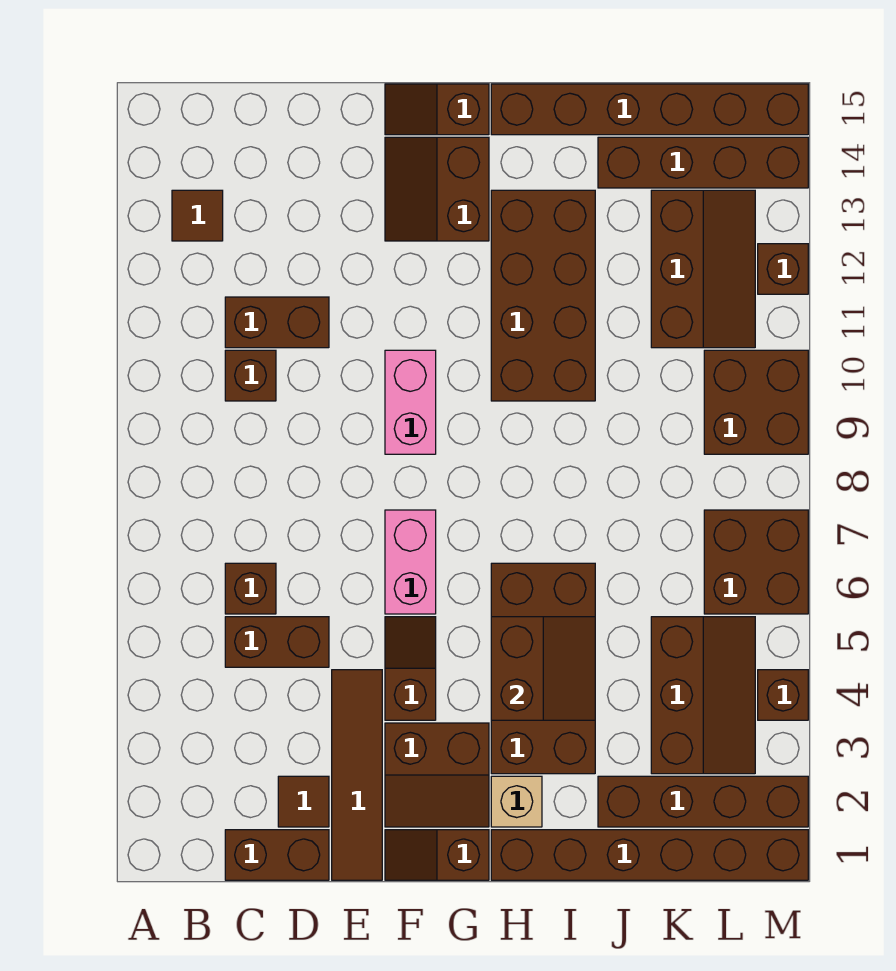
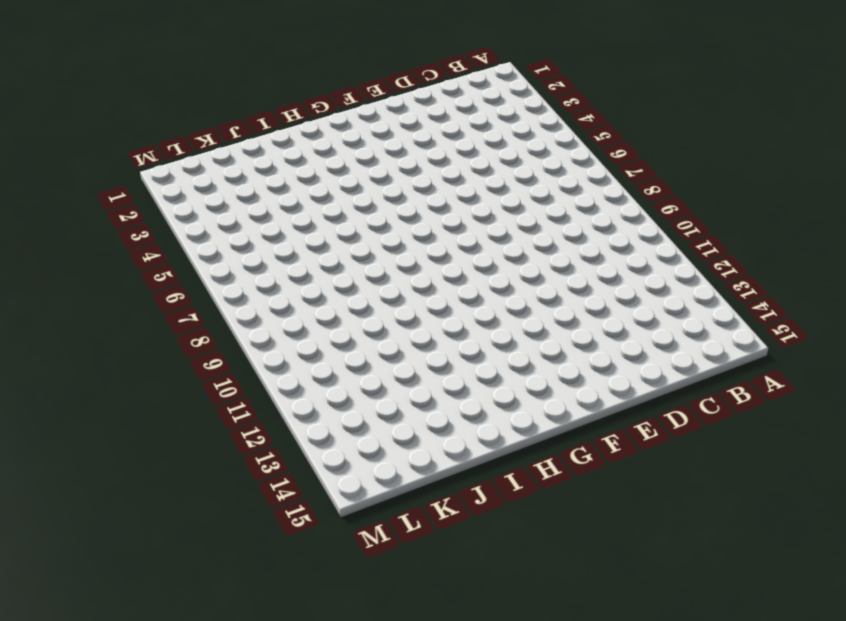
none -> brown 1x1 tile [172,190,223,241]
none -> brown 1x2 brick [225,830,329,880]
none -> brown 1x2 brick [225,617,329,667]

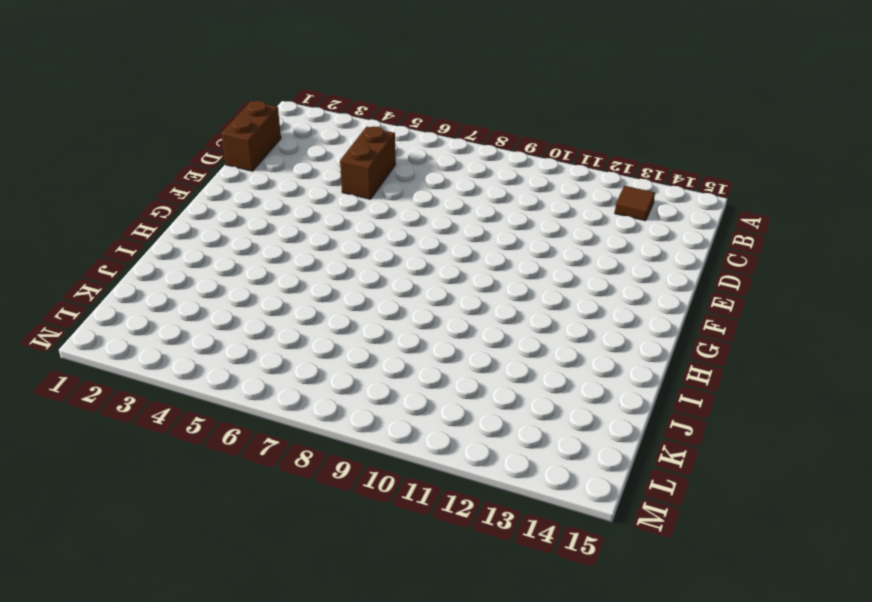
none -> brown 1x1 brick [225,563,276,614]
none -> brown 1x1 brick [225,350,276,401]
none -> brown 1x2 brick [225,297,329,348]

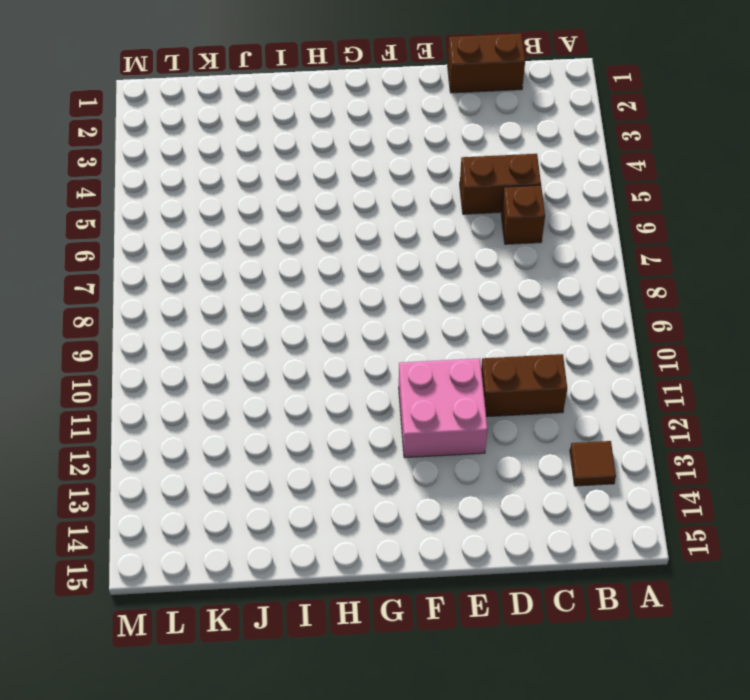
pink 2x2 brick [399,358,487,458] -> none
none -> brown 1x1 brick [225,350,276,401]
none -> brown 1x1 tile [278,776,329,827]
none -> brown 1x4 tile [332,670,382,880]

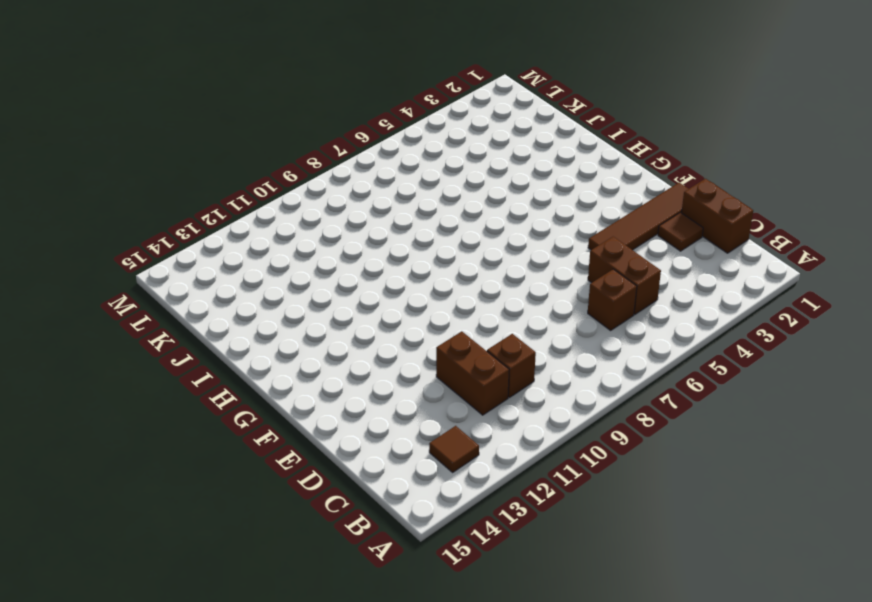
none -> brown 1x2 slope [385,830,489,880]
none -> brown 2x2 slope [385,723,489,827]
none -> brown 1x2 slope [385,617,436,720]

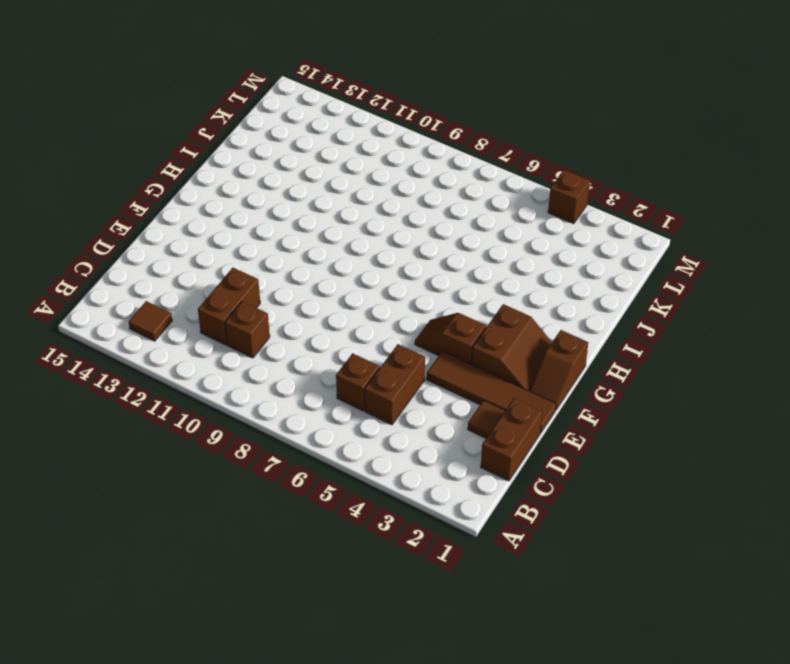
none -> pink 1x2 brick [385,510,436,614]
none -> pink 1x2 brick [385,350,436,454]
none -> brown 2x2 slope [385,137,489,241]

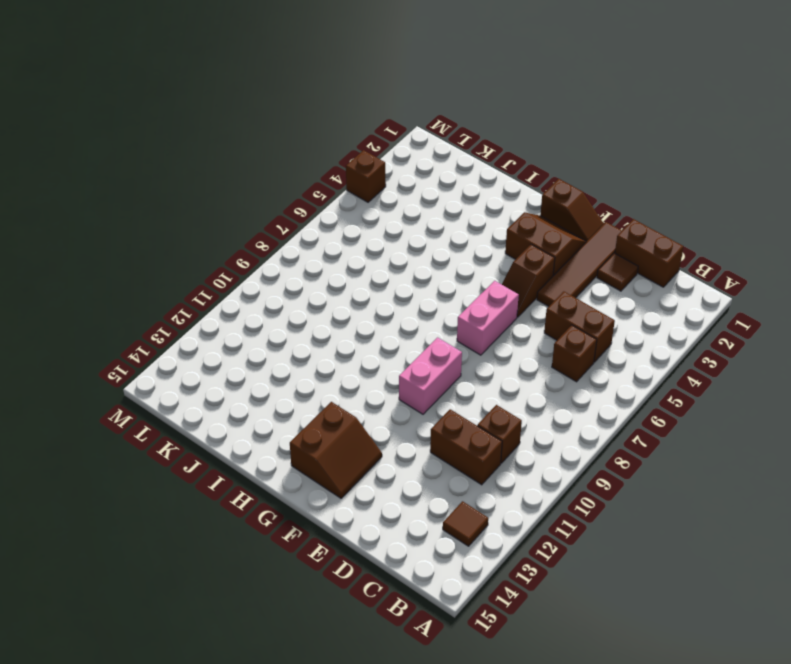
none -> brown 1x2 slope [385,84,489,135]
none -> brown 1x6 brick [491,830,808,880]
none -> tan 1x1 brick [491,776,542,827]

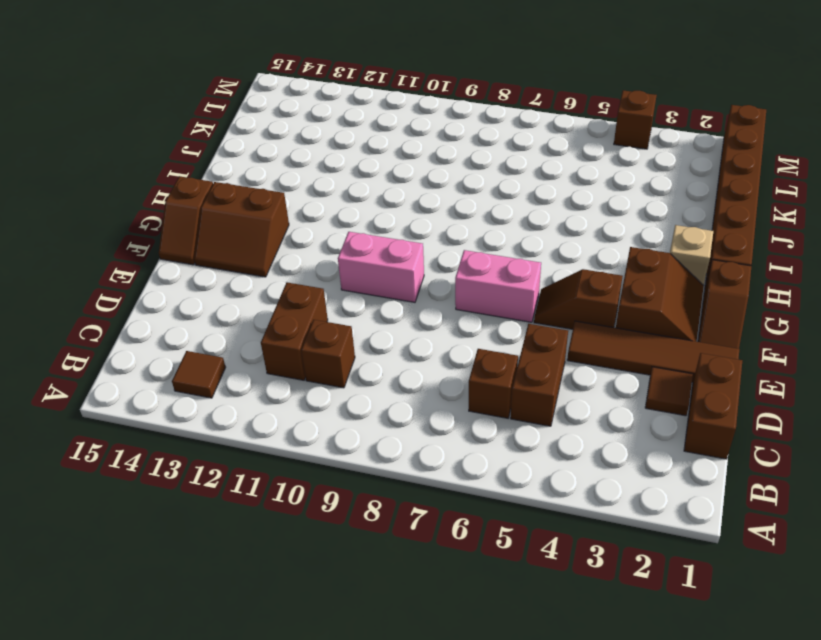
none -> brown 2x4 brick [491,563,595,774]
none -> brown 2x4 brick [491,190,595,401]
none -> brown 1x6 brick [491,84,808,135]

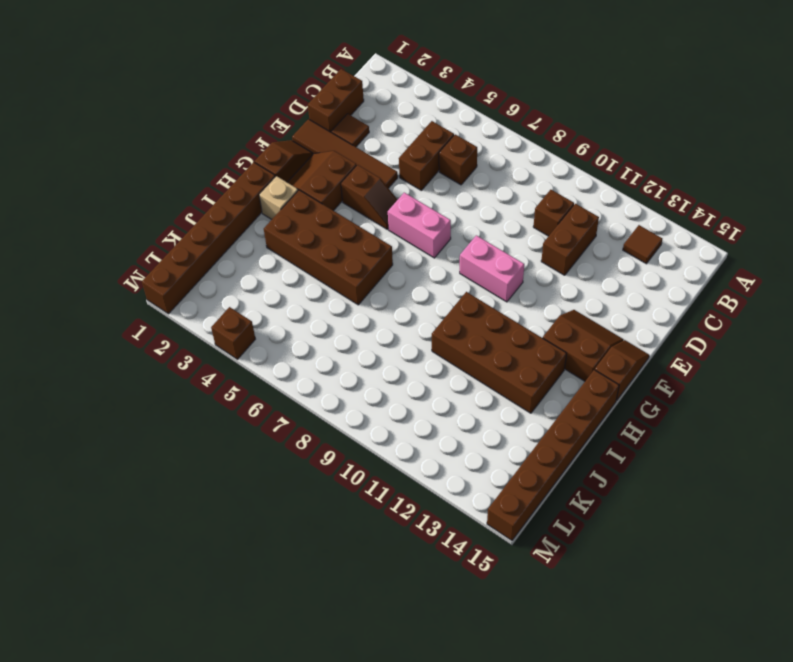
none -> brown 1x4 brick [598,776,808,827]
none -> brown 1x4 brick [598,137,808,188]
none -> brown 2x3 slope [651,617,755,774]

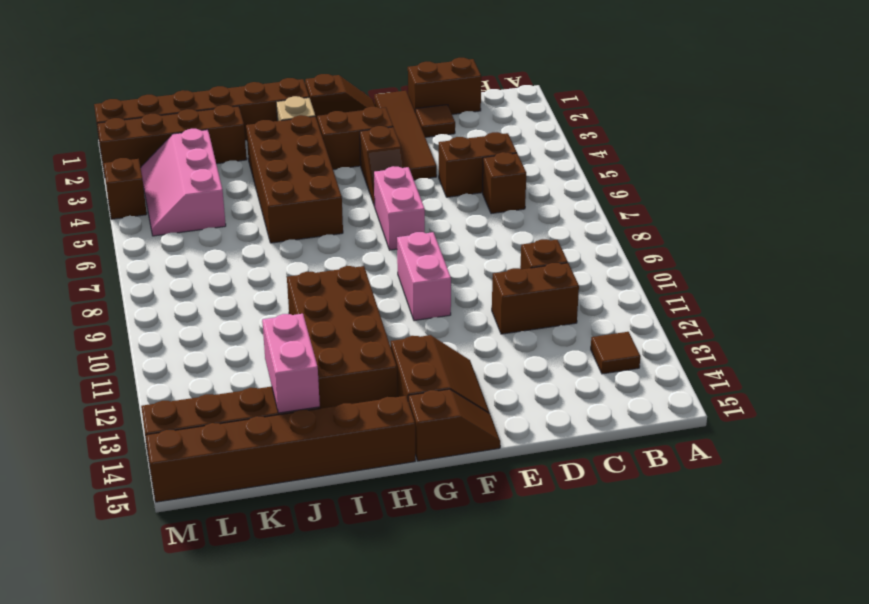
pink 1x2 brick [262,314,320,413] -> none
pink 2x3 slope [141,129,226,236] -> brown 2x3 slope [651,617,755,774]
none -> brown 2x3 slope [651,190,755,348]
none -> brown 2x2 brick [704,510,808,614]
none -> brown 2x2 brick [704,350,808,454]

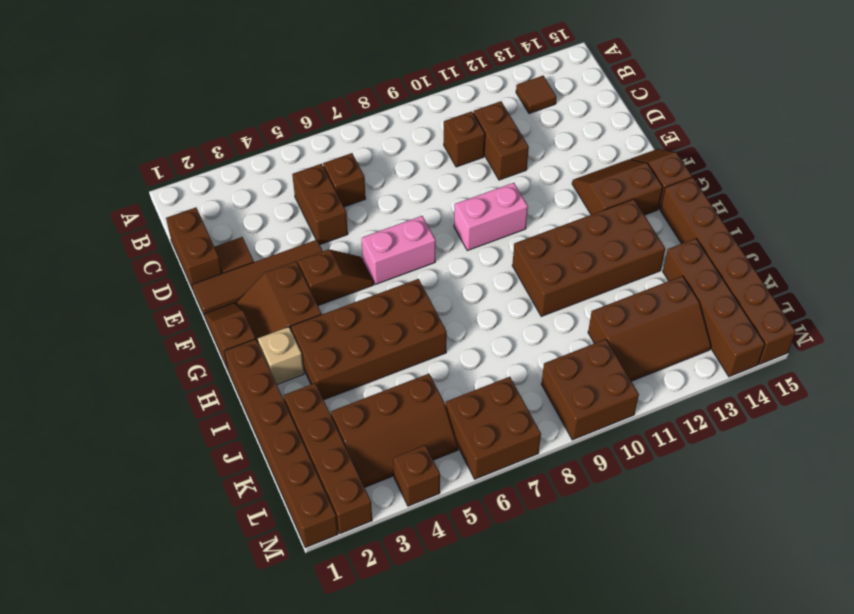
none -> brown 1x1 brick [758,244,808,294]
none -> brown 2x2 slope [491,617,595,720]

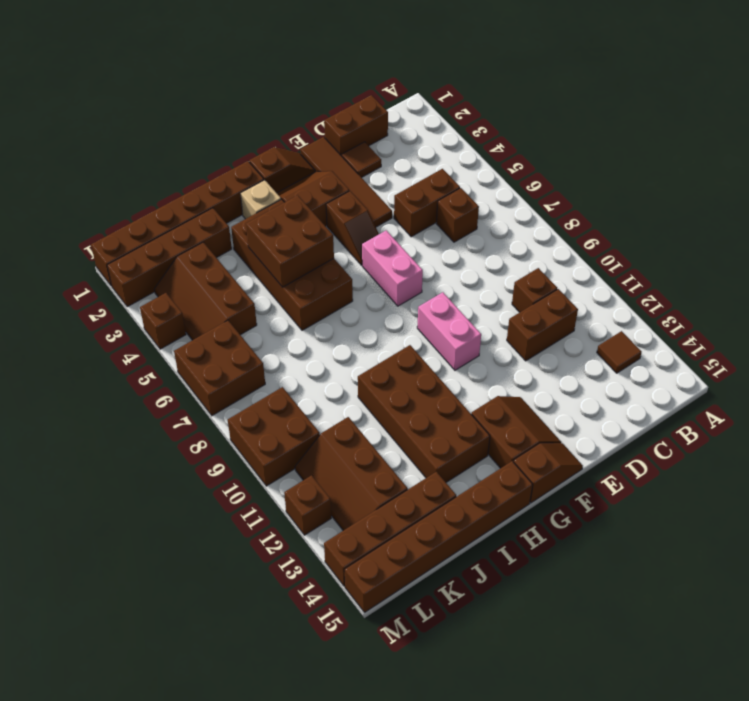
brown 2x2 brick [246,195,334,287] -> brown 2x2 slope [491,617,595,720]

